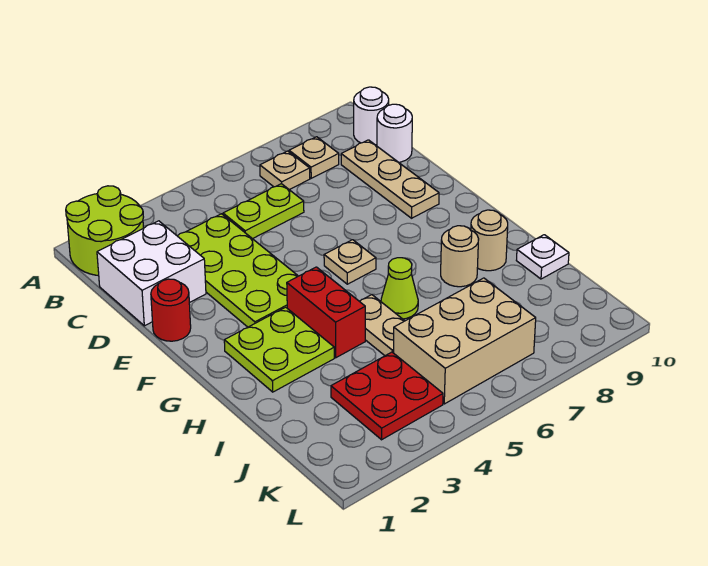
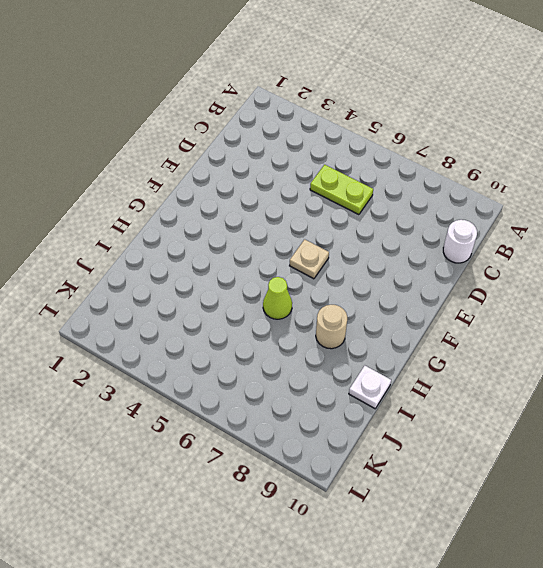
none -> lime 2x2 round brick [66,186,143,276]
none -> tan 1x1 plate [260,151,310,190]
none -> tan 1x1 plate [289,137,339,178]

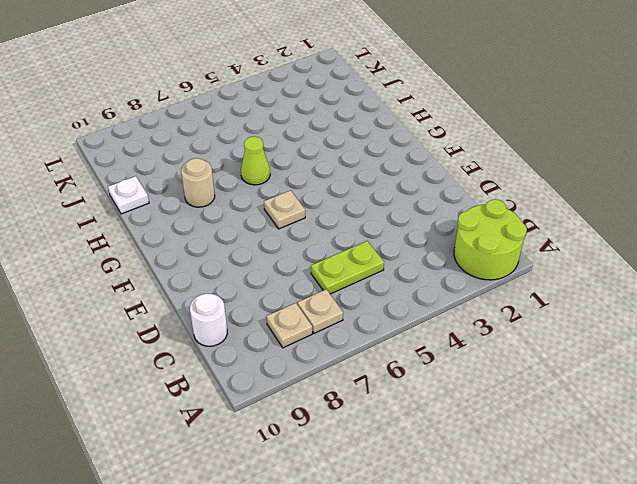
none -> white 1x1 round brick [354,87,389,145]
none -> white 2x2 brick [97,221,206,326]
none -> lime 2x4 plate [178,214,298,327]

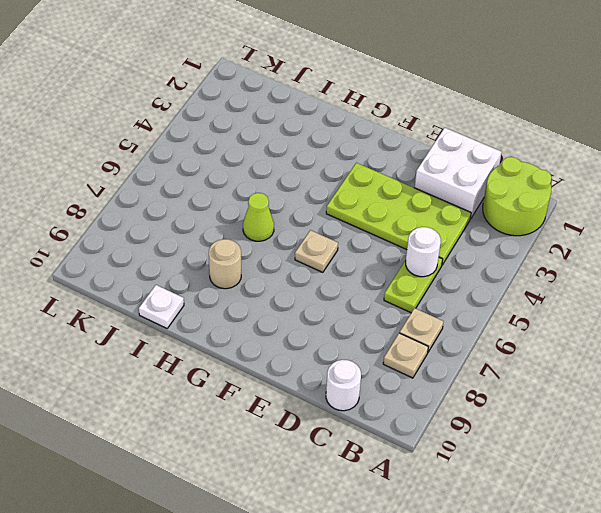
white 1x1 round brick [406,227,441,277] -> white 1x1 round brick moved to [354,87,389,145]
none -> tan 1x3 plate [341,140,439,218]
none -> red 1x1 round brick [151,279,191,341]
none -> lime 2x2 plate [224,307,334,392]

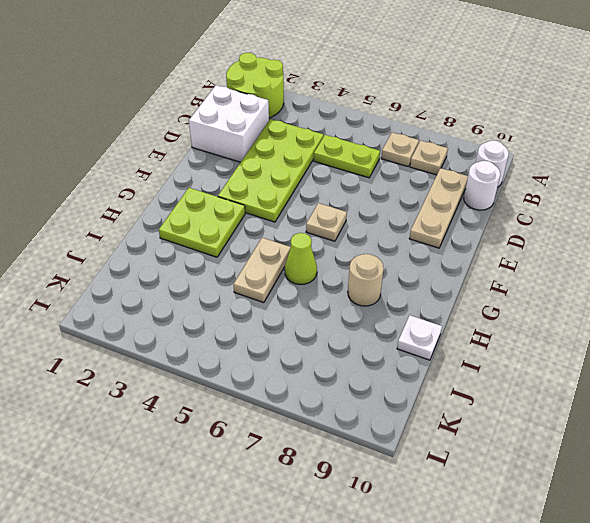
none -> red 1x1 round brick [151,279,191,341]
none -> red 1x2 brick [287,267,365,358]
none -> tan 1x1 round brick [471,210,508,271]

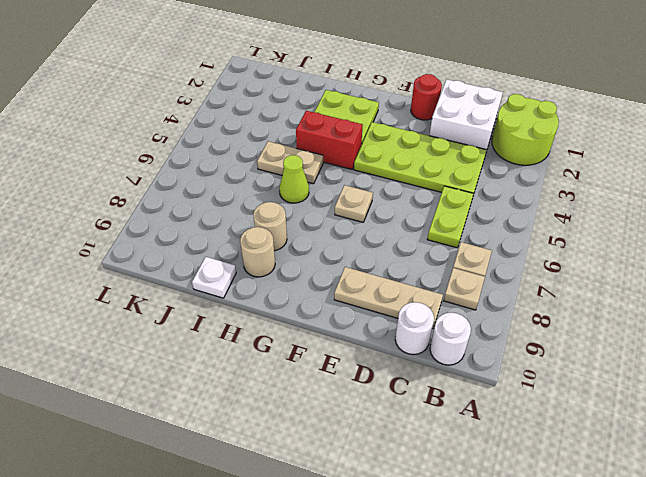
none -> red 2x2 plate [331,352,443,440]
none -> tan 2x3 brick [394,278,536,404]

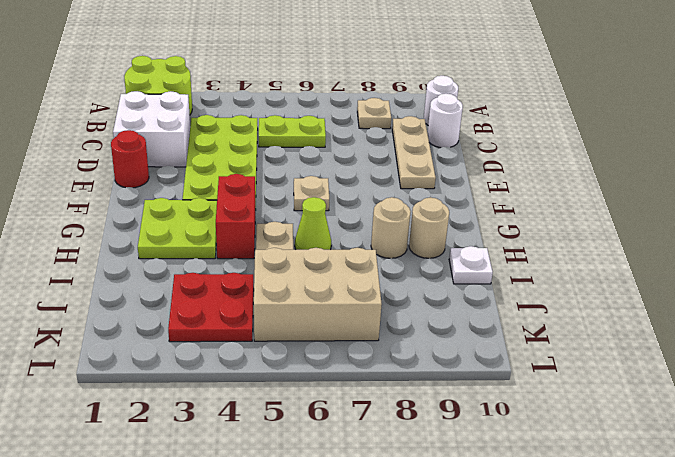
none -> tan 1x1 plate [260,151,310,190]

